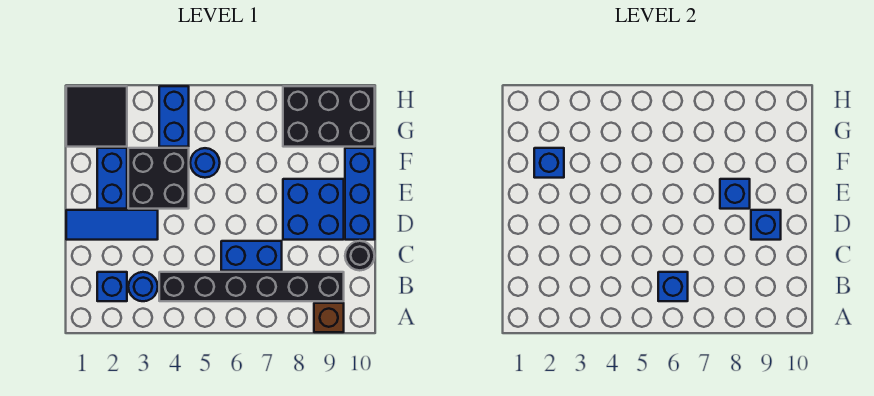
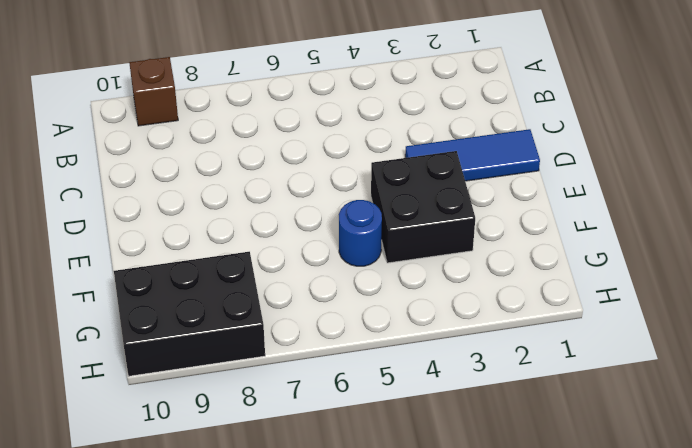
none -> blue 1x1 brick [97,272,127,301]
none -> blue 1x1 round brick [128,272,158,301]
none -> black 1x6 brick [159,272,344,301]

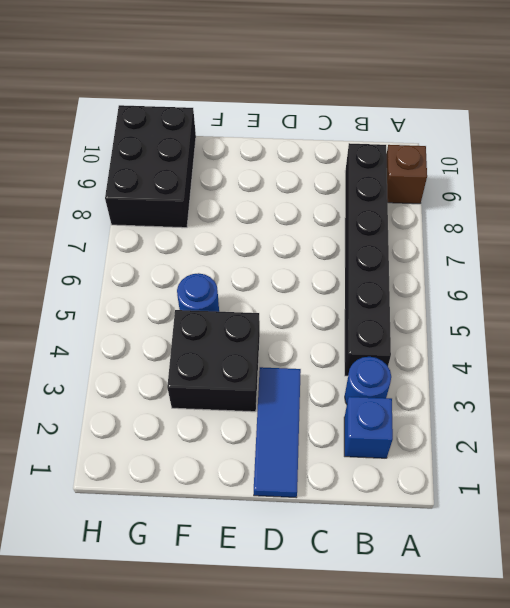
none -> blue 1x2 brick [221,241,282,271]
none -> black 1x1 round brick [345,241,375,270]
none -> blue 2x2 brick [283,179,344,240]

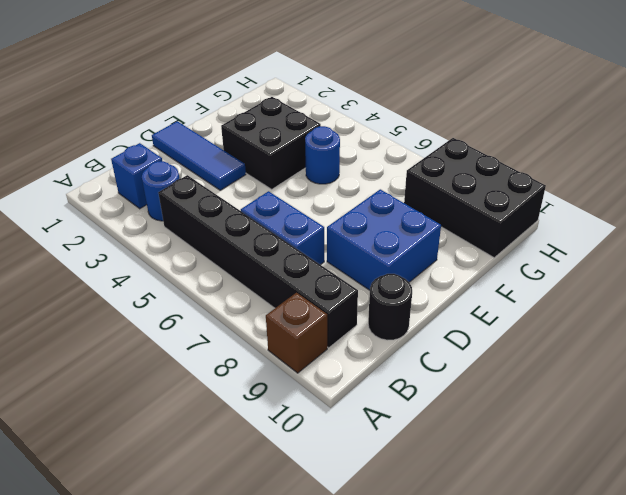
none -> blue 1x3 brick [345,148,375,240]
none -> blue 1x2 brick [97,148,127,209]
none -> black 2x2 tile [66,86,127,147]

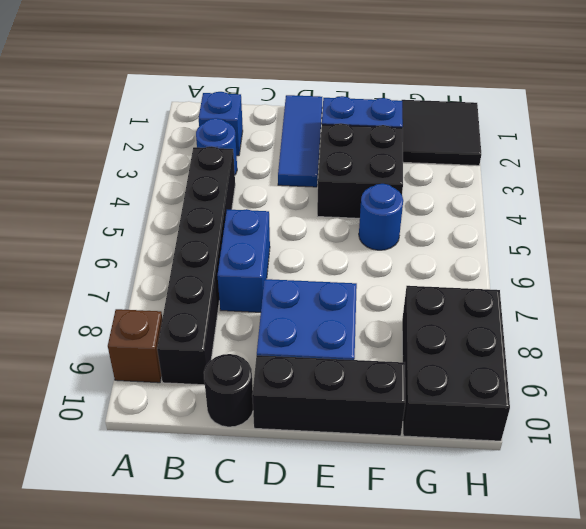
black 1x3 brick [252,355,405,436] -> blue 1x3 brick [345,148,375,240]
none -> blue 1x2 brick [159,86,189,147]
none -> blue 1x1 brick [658,272,688,301]
none -> blue 1x1 brick [751,210,781,240]

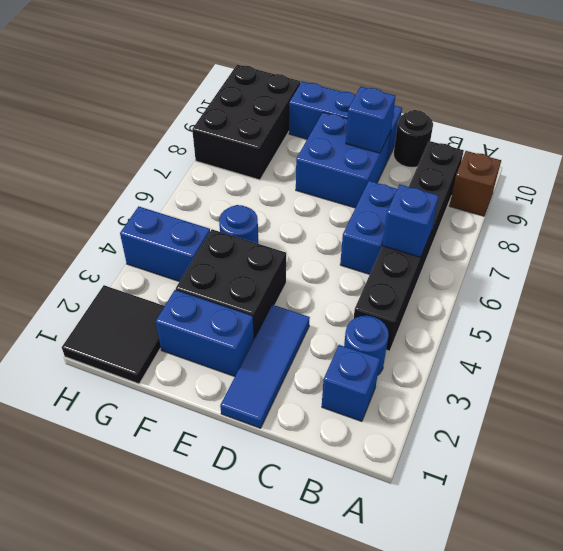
none -> blue 1x1 brick [720,179,750,209]
none -> blue 1x1 brick [534,148,564,178]

